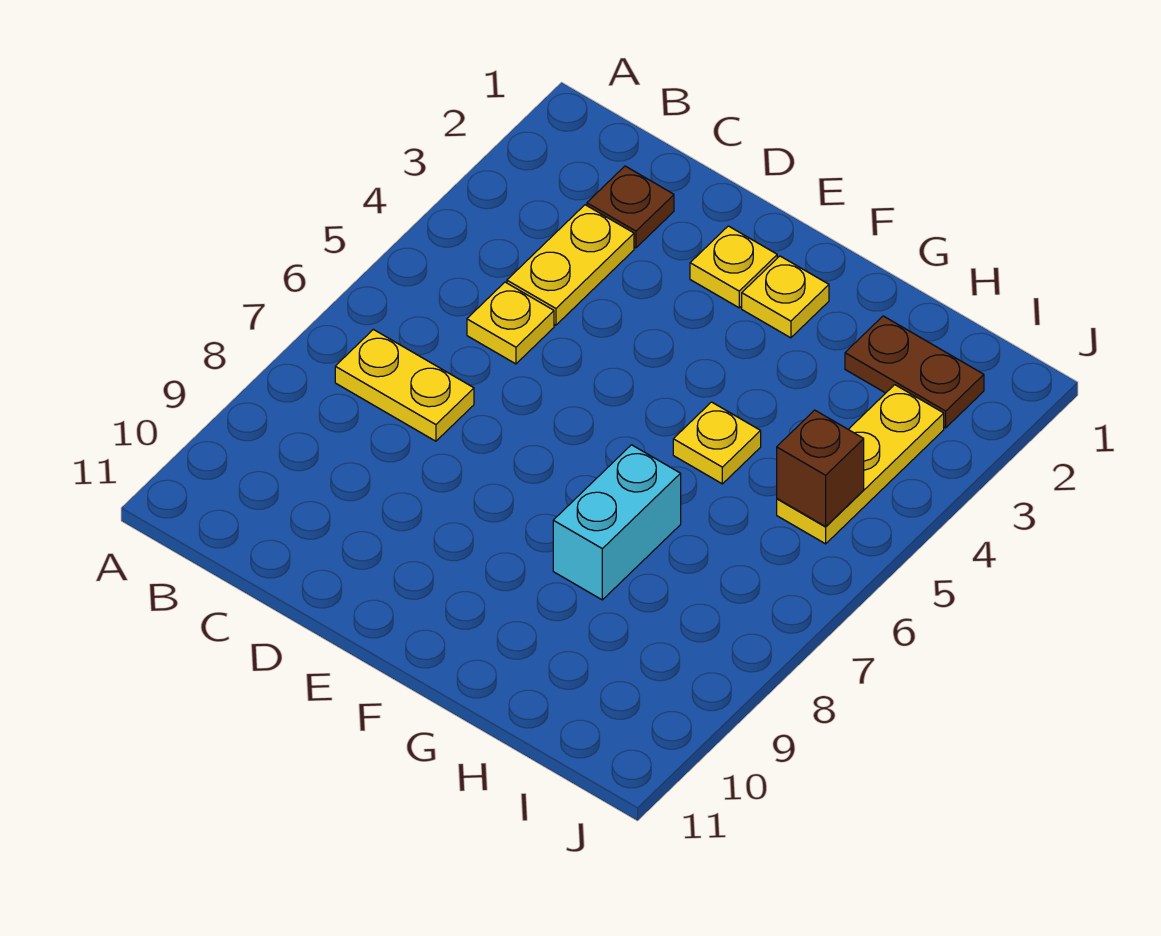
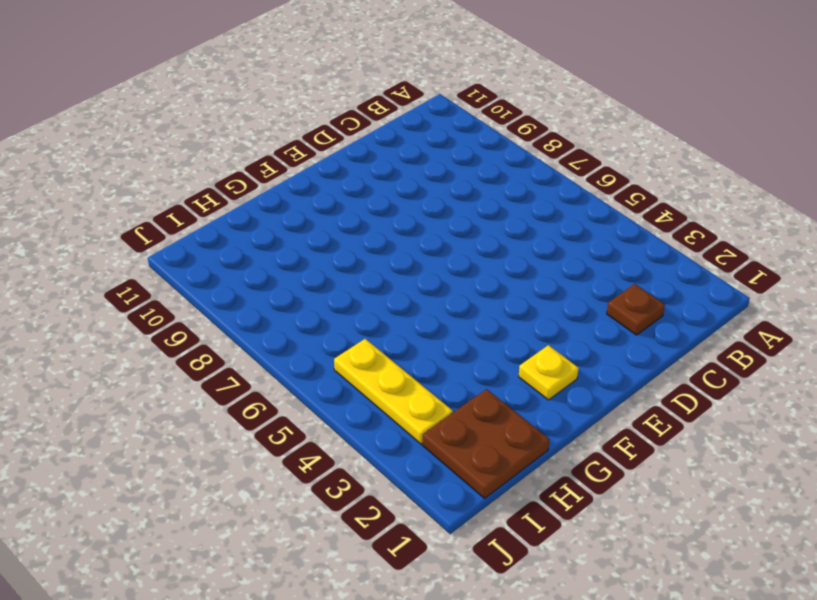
brown 2x2 plate [422,389,549,498] -> brown 1x2 plate [845,316,984,428]
none -> yellow 1x2 plate [335,329,474,441]
none -> yellow 1x2 plate [507,205,634,325]

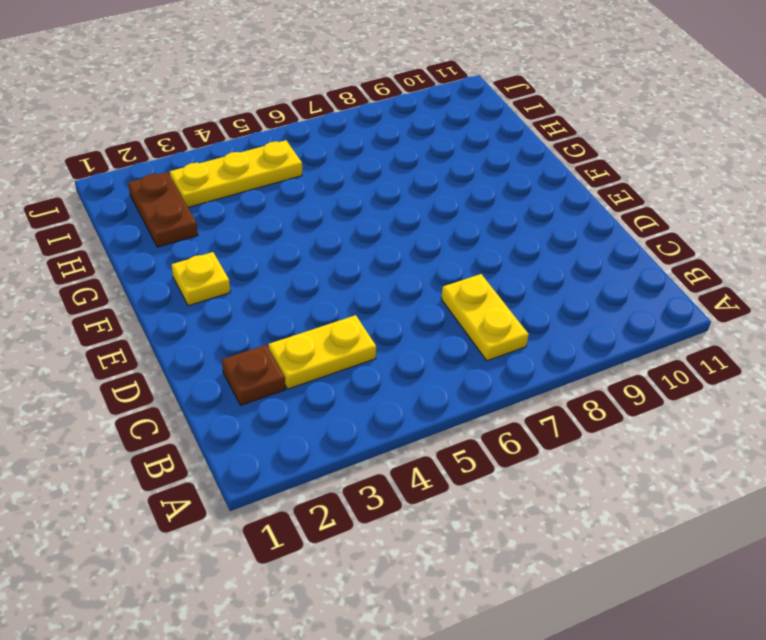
none -> yellow 1x1 plate [467,282,554,364]
none -> yellow 1x1 plate [690,226,777,308]

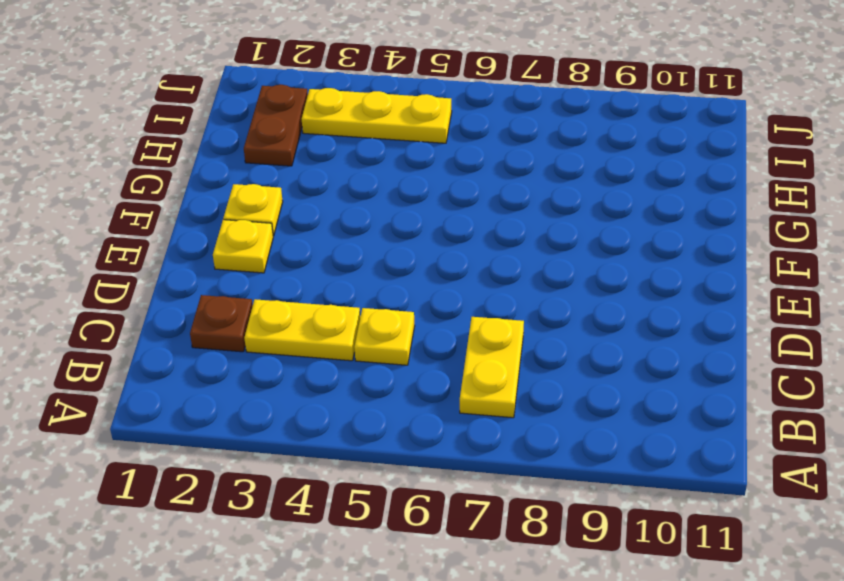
none -> yellow 1x1 plate [673,402,761,484]
none -> cyan 1x2 brick [553,445,681,600]

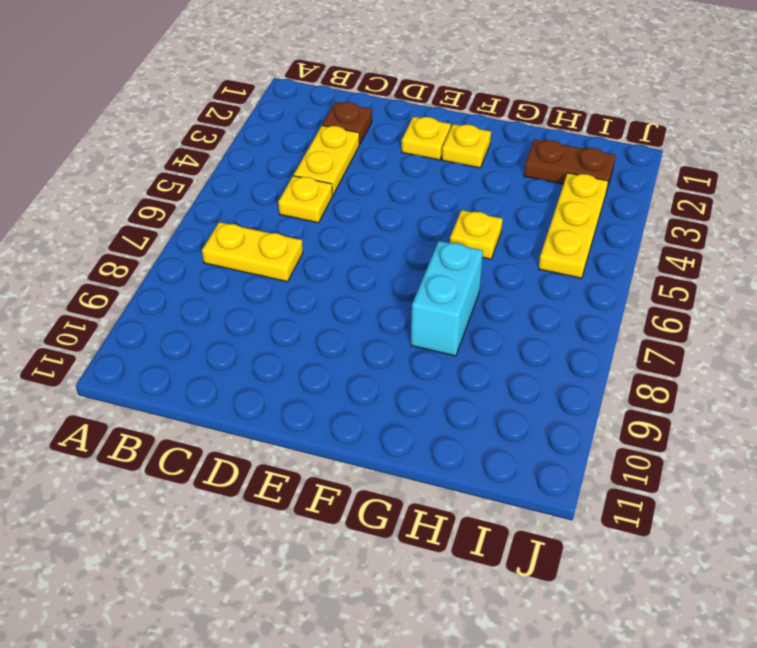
none -> brown 1x1 brick [777,410,864,526]

